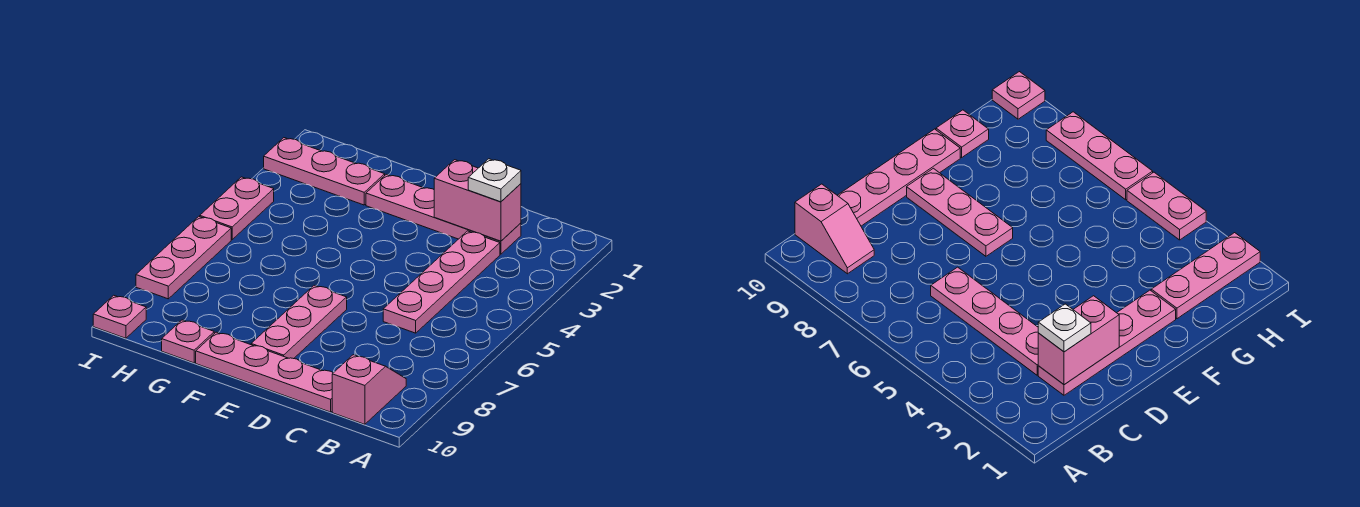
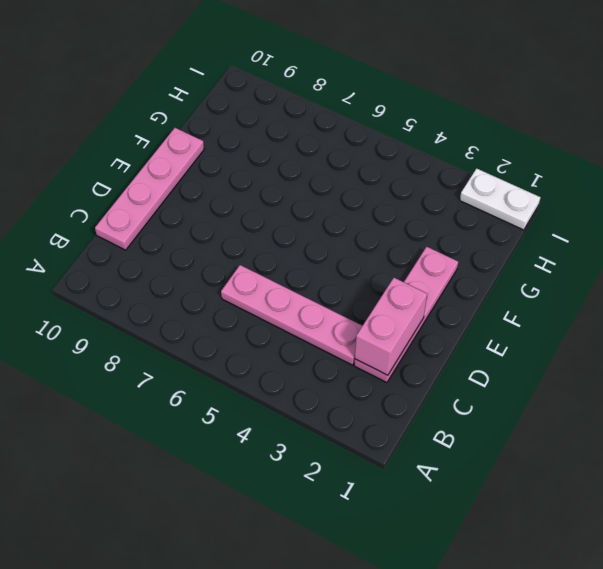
white 1x2 plate [460,168,541,230] -> pink 1x3 plate [264,138,385,205]
none -> pink 1x2 slope [332,355,406,424]
none -> pink 1x3 plate [251,285,347,359]
none -> pink 1x1 plate [162,320,214,363]

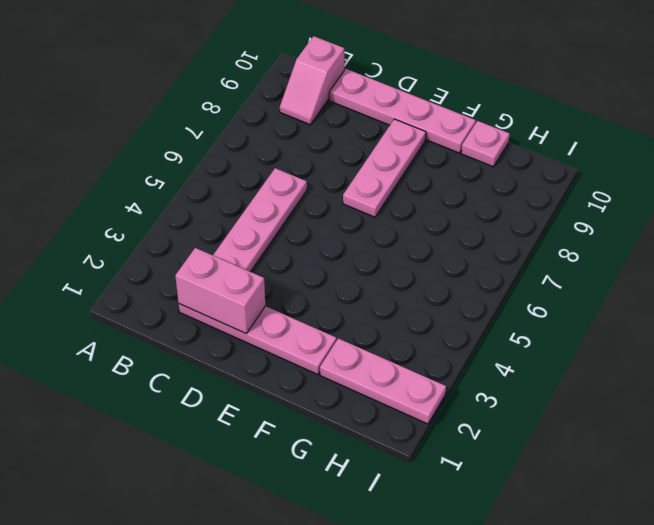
none -> pink 1x2 plate [200,177,274,240]
none -> pink 1x3 plate [136,216,231,299]
none -> pink 1x1 plate [93,295,146,338]

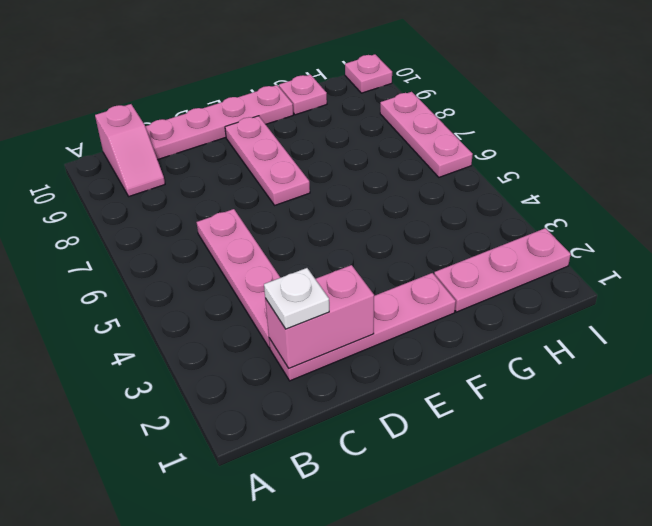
none -> pink 1x2 plate [200,177,274,240]

